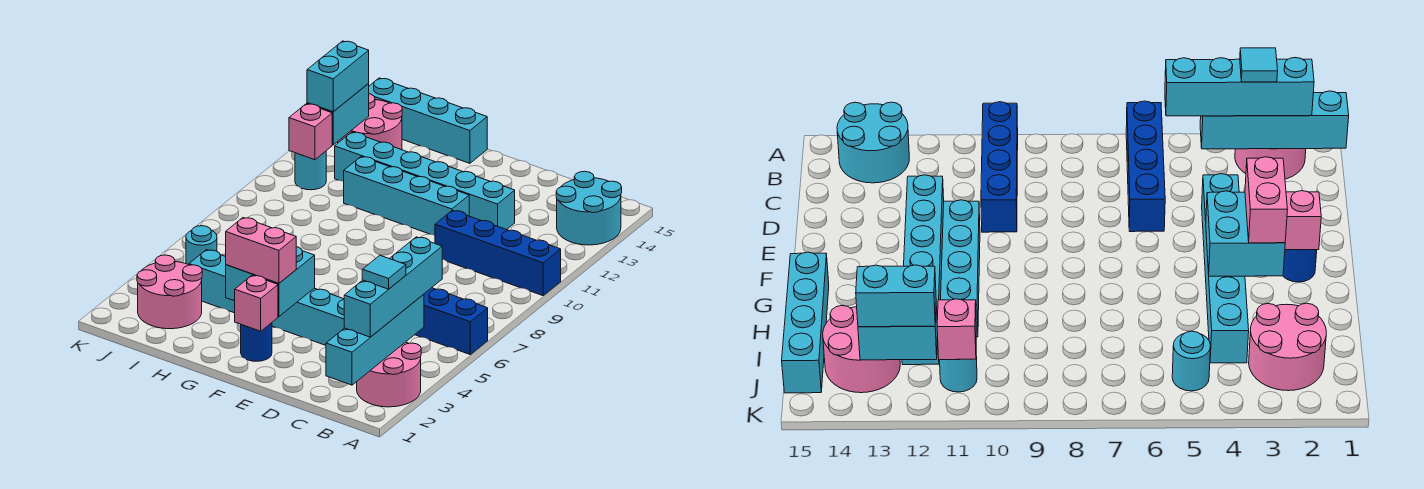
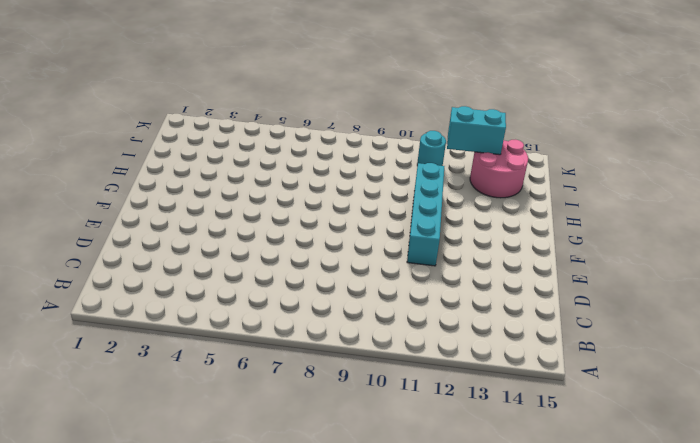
none -> pink 2x2 round brick [357,342,421,407]
none -> blue 1x4 brick [415,288,488,354]
none -> blue 1x4 brick [435,210,561,296]

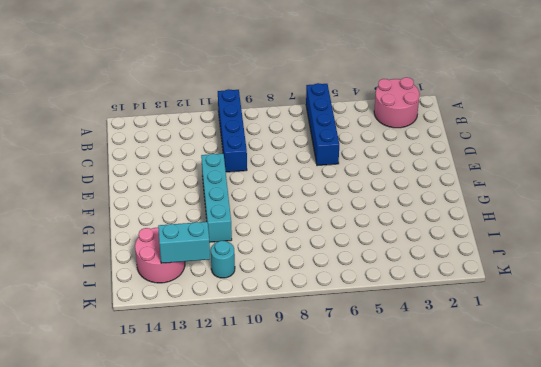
none -> cyan 2x2 round brick [556,171,622,245]
none -> cyan 1x6 brick [189,250,344,345]
none -> cyan 1x6 brick [335,132,515,230]

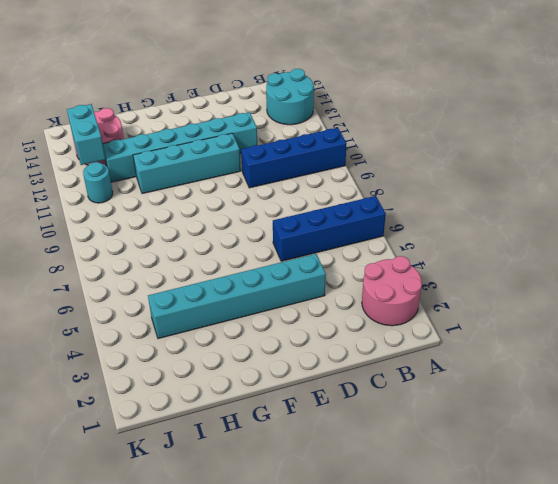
none -> blue 1x1 round brick [241,323,272,361]
none -> cyan 1x4 brick [369,78,487,163]
none -> pink 2x2 round brick [137,255,202,329]

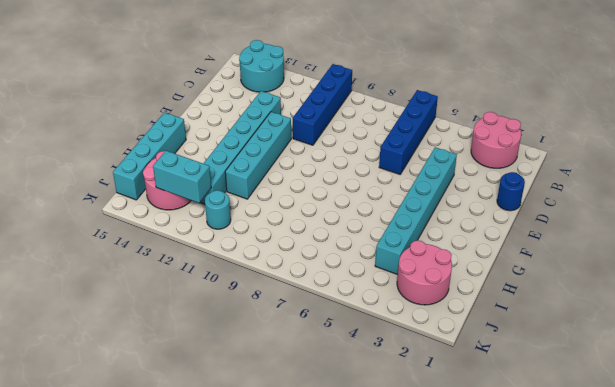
blue 1x1 round brick [497,172,525,211] -> blue 1x1 round brick moved to [241,323,272,361]
none -> cyan 1x1 round brick [186,226,217,265]
none -> cyan 1x4 brick [326,294,424,385]
none -> pink 1x1 brick [235,275,278,331]

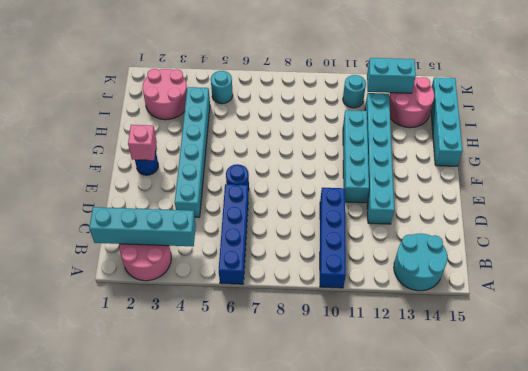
blue 1x1 round brick [226,164,249,191] -> none
none -> cyan 2x2 brick [226,247,315,317]
none -> pink 1x1 brick [289,104,332,160]
none -> cyan 1x4 brick [344,237,442,337]

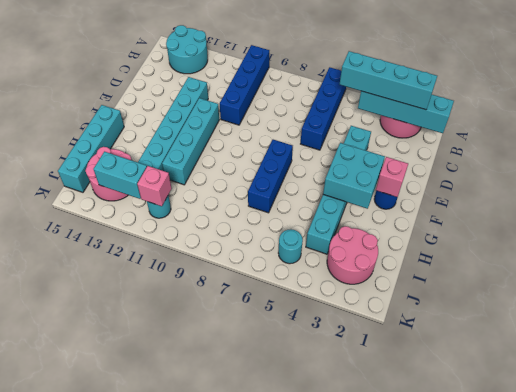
blue 1x3 brick [248,140,293,213] -> none
none -> pink 1x2 brick [226,218,296,283]
none -> cyan 1x2 brick [307,41,369,112]
none -> cyan 1x1 tile [362,255,406,289]

